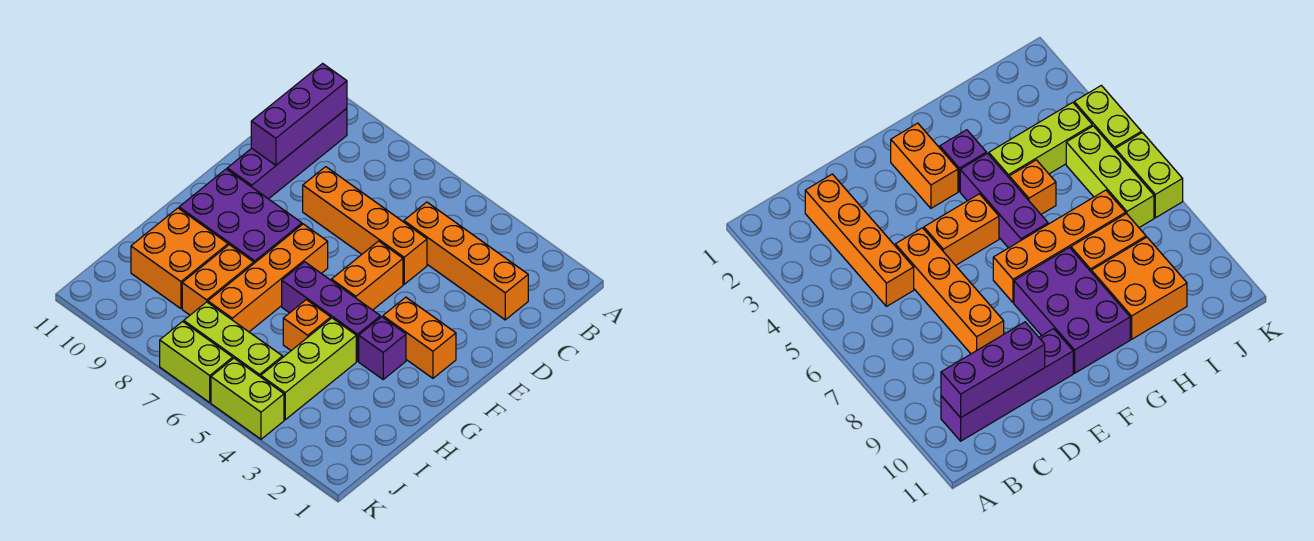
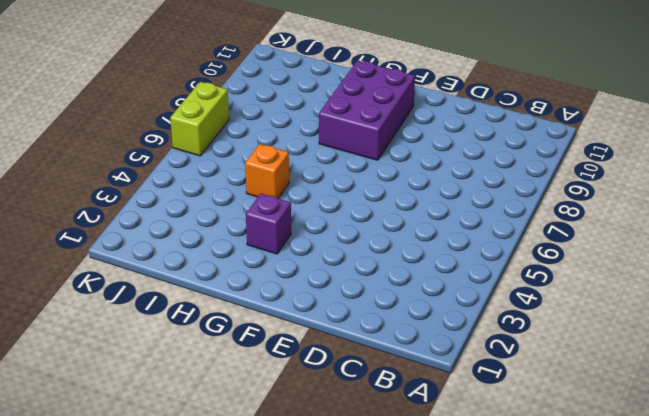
none -> purple 1x4 brick [227,108,347,199]
none -> orange 1x4 brick [404,202,528,320]
none -> orange 1x4 brick [303,167,427,284]

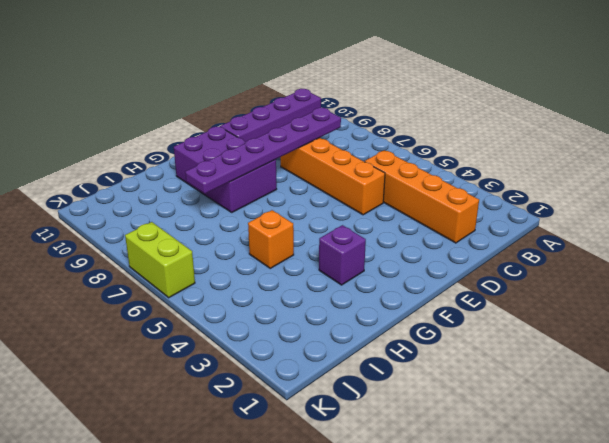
purple 1x6 plate [185,108,341,194] -> none
none -> orange 1x2 brick [332,241,403,310]
none -> orange 1x2 brick [383,297,456,378]
none -> orange 1x4 brick [208,224,328,332]

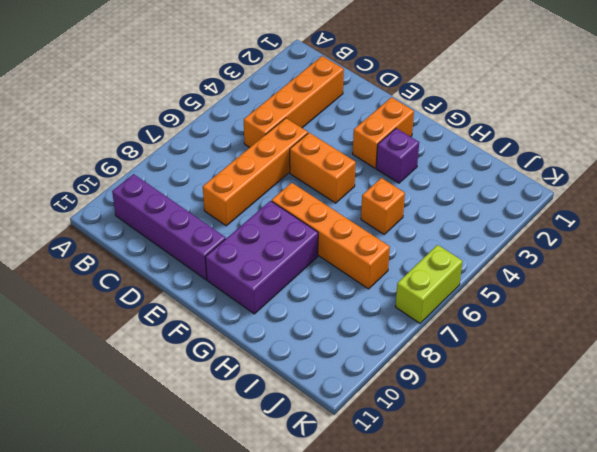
none -> purple 1x3 brick [282,262,380,361]
none -> lime 1x3 brick [261,318,356,420]
none -> orange 1x2 brick [182,245,254,315]

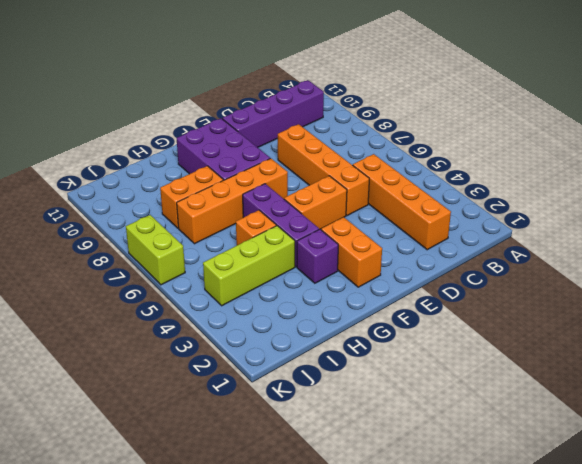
none -> orange 2x2 brick [131,208,228,309]
none -> lime 1x3 brick [184,302,283,377]
none -> lime 1x2 brick [211,358,284,439]

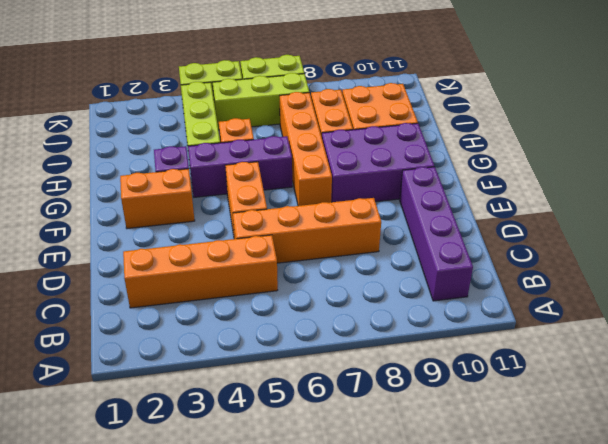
none -> purple 1x3 brick [251,64,347,165]

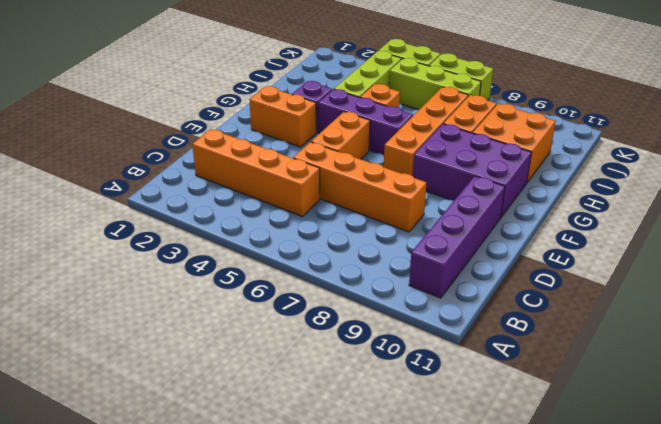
none -> purple 1x3 brick [251,64,347,165]

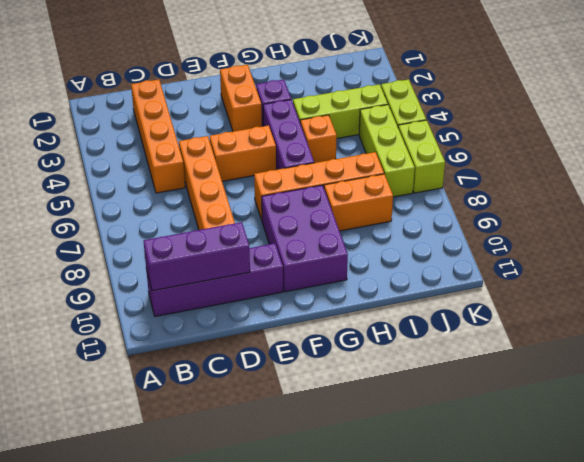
none -> orange 2x2 brick [131,208,228,309]

